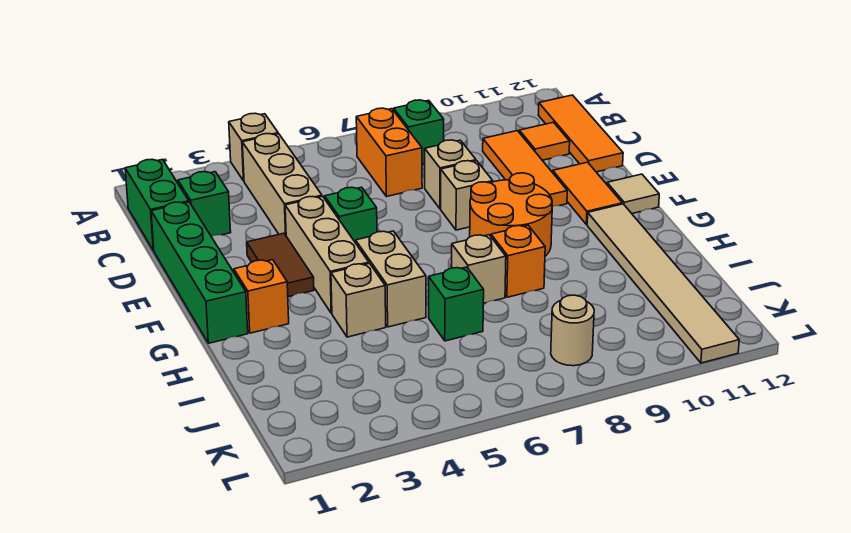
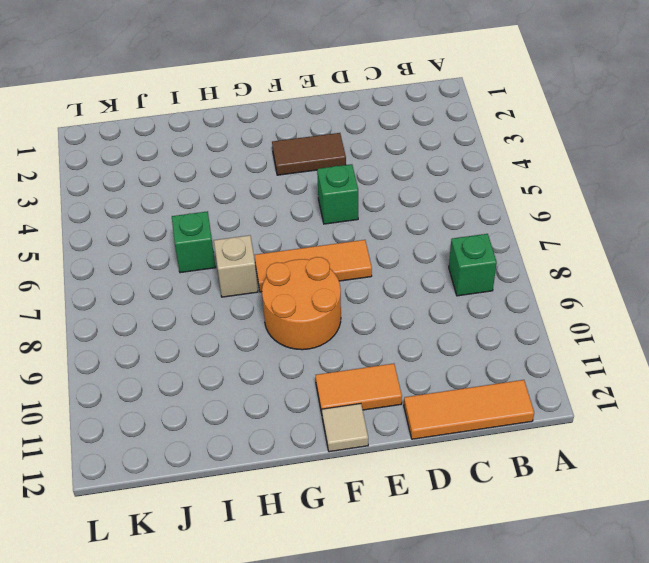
orange 1x3 tile [254,240,372,292] -> orange 1x3 tile moved to [483,131,567,206]
none -> tan 1x1 brick [229,113,278,181]
none -> green 1x2 brick [125,159,189,251]
none -> tan 1x3 brick [242,134,322,235]

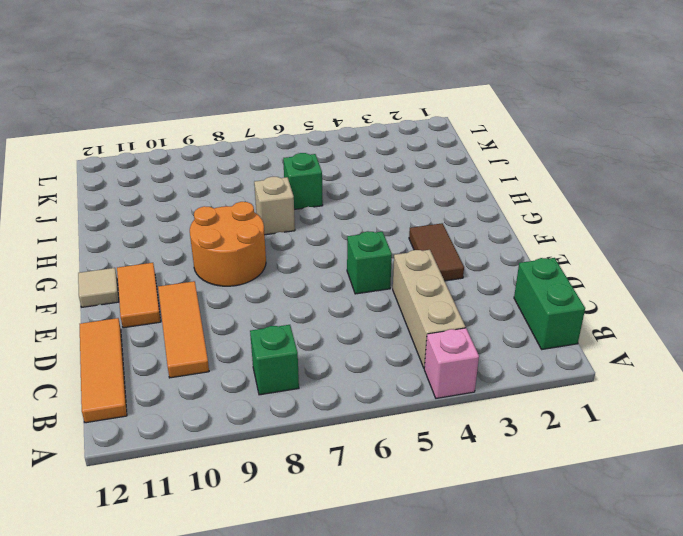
pink 1x1 brick [424,328,479,398] -> tan 1x1 brick [229,113,278,181]
none -> orange 1x2 brick [356,108,422,197]
none -> green 1x1 brick [178,172,231,237]
none -> orange 1x1 tile [519,122,570,160]

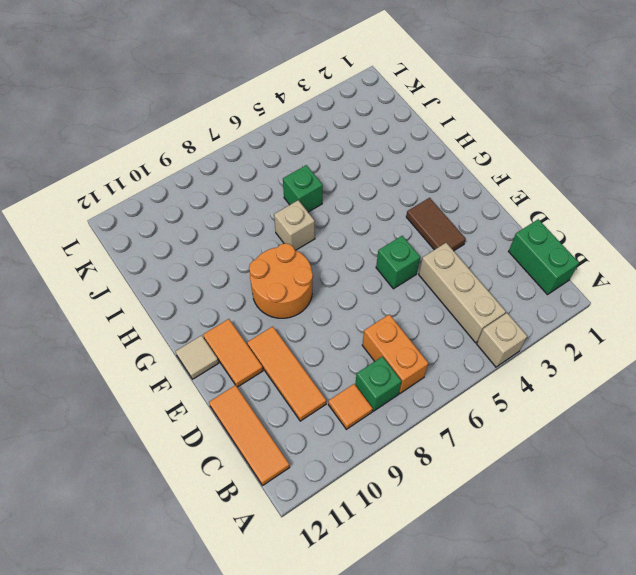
orange 1x1 tile [328,384,373,429] -> orange 1x1 tile moved to [519,122,570,160]
none -> green 1x1 brick [178,172,231,237]
none -> green 1x4 brick [151,202,248,343]
none -> tan 1x1 brick [424,140,476,209]

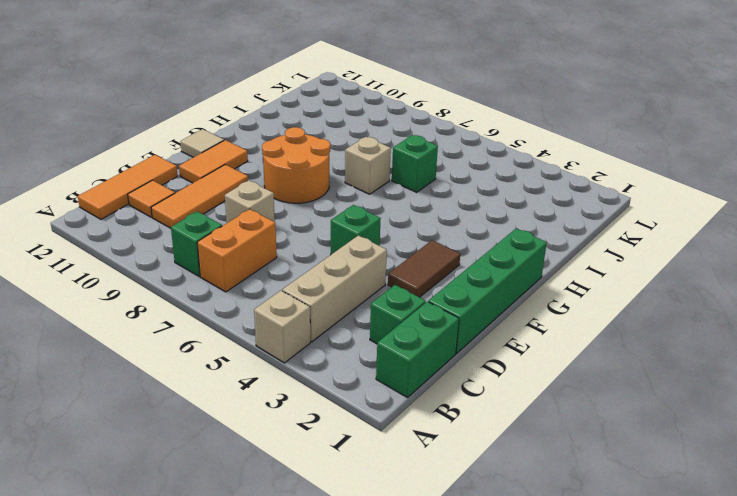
none -> tan 1x3 brick [285,196,369,313]
none -> tan 1x1 brick [441,161,493,230]
none -> orange 1x1 brick [234,260,289,333]

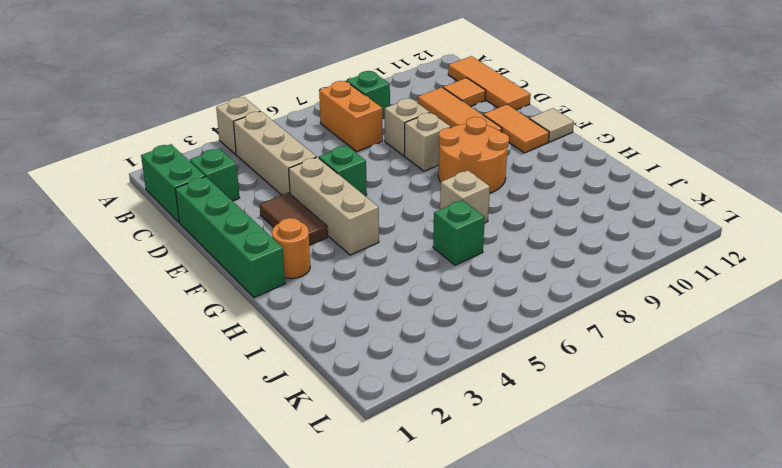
orange 1x1 round brick [272,218,310,279] -> orange 1x1 brick [234,260,289,333]
none -> tan 1x2 brick [356,231,426,327]
none -> tan 1x6 tile [587,204,739,363]
none -> tan 1x1 brick [331,263,386,337]

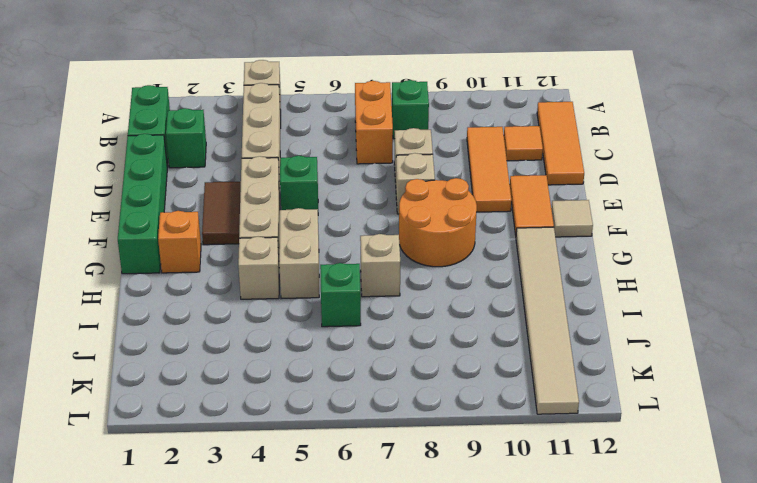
none -> orange 1x1 brick [491,225,545,297]
none -> tan 1x1 round brick [551,295,594,366]

